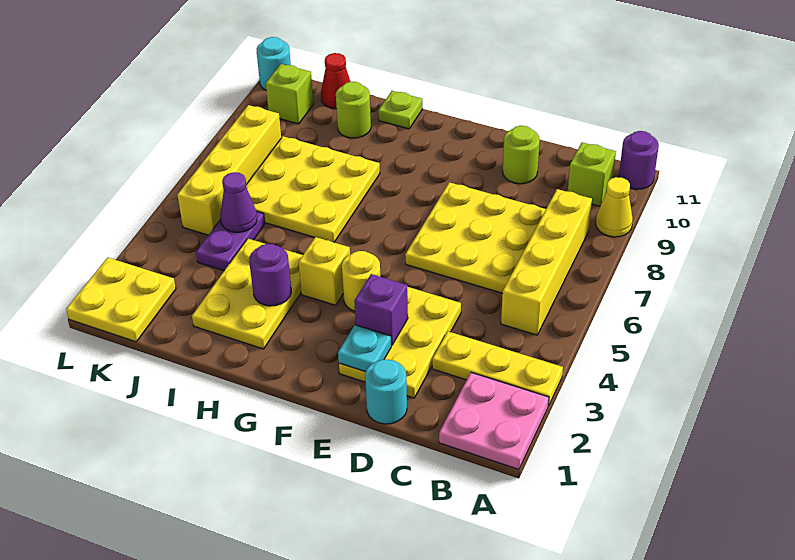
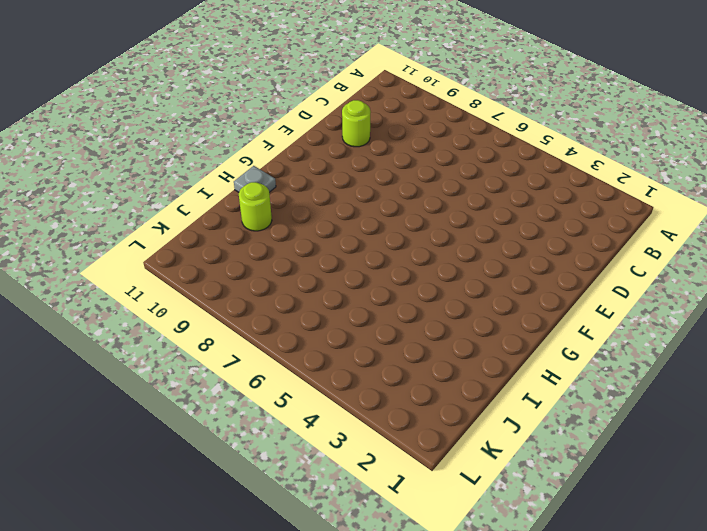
grey 1x1 plate [234,166,276,192] -> lime 1x1 plate [378,91,422,129]
none -> pink 2x2 plate [439,373,549,469]
none -> yellow 1x3 plate [432,331,563,406]
none -> yellow 1x1 cone [596,177,633,237]

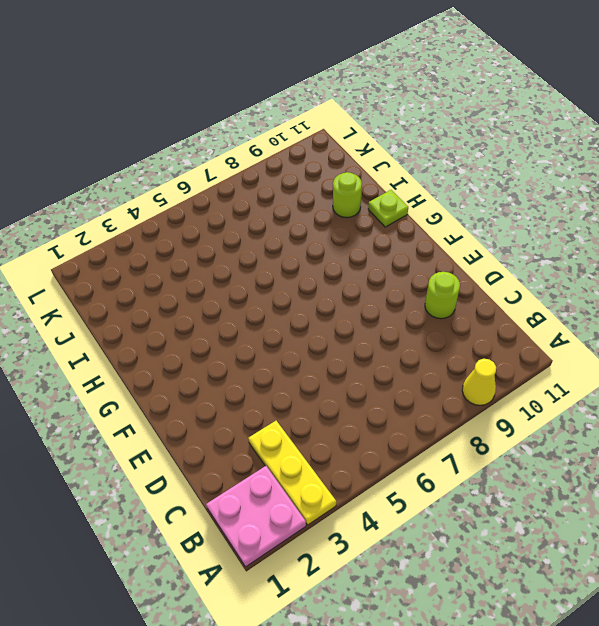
none -> purple 1x1 round brick [619,131,659,189]
none -> yellow 1x4 brick [501,189,592,335]
none -> lime 1x1 brick [568,142,616,206]

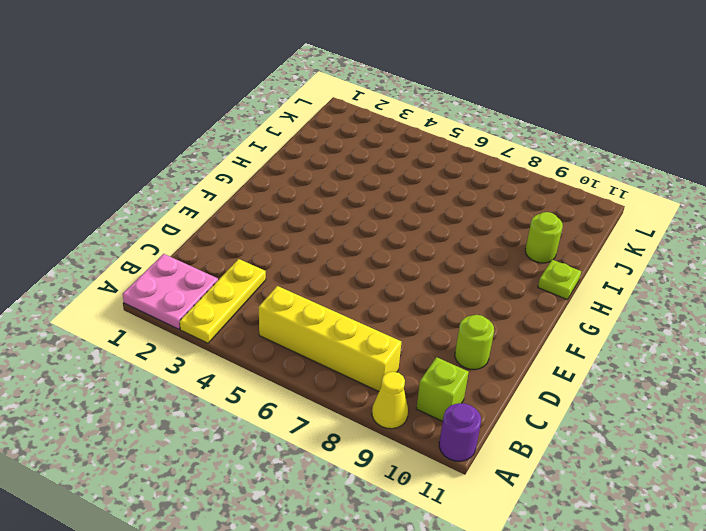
none -> yellow 3x3 plate [405,182,546,293]
none -> cyan 1x1 round brick [365,359,407,424]
none -> yellow 2x3 plate [339,287,461,398]

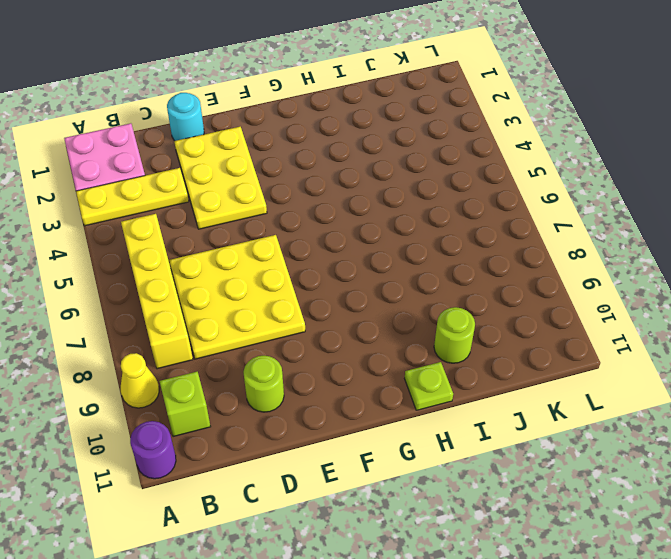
none -> yellow 1x1 round brick [342,251,380,311]
none -> yellow 1x1 brick [299,237,350,305]
none -> yellow 2x3 plate [192,239,303,349]

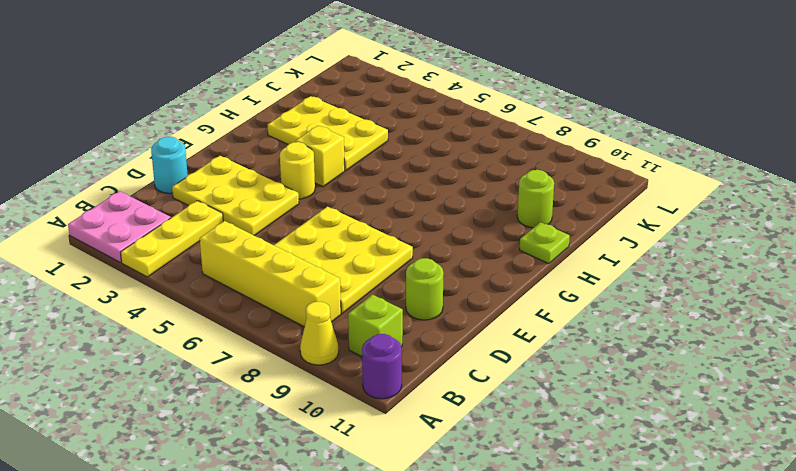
none -> yellow 3x3 plate [246,136,380,242]
none -> purple 1x2 plate [196,212,265,271]
none -> red 1x1 cone [321,53,350,109]

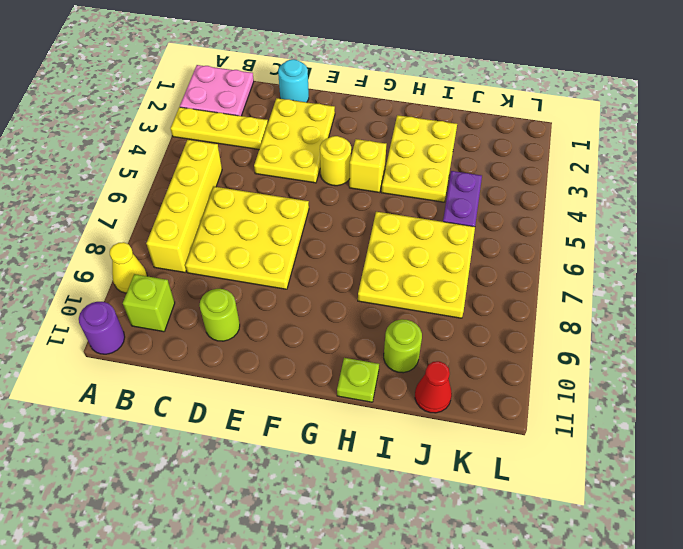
none -> yellow 2x2 plate [66,258,176,342]
none -> yellow 1x4 brick [177,105,281,235]
none -> lime 1x1 brick [266,64,313,124]

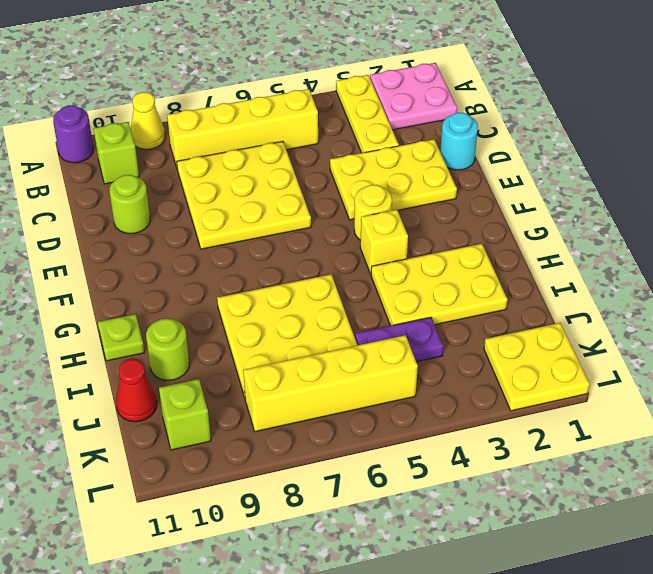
none -> cyan 1x1 round brick [257,37,291,90]
none -> cyan 1x1 plate [338,325,391,372]
none -> purple 1x1 brick [354,274,408,345]

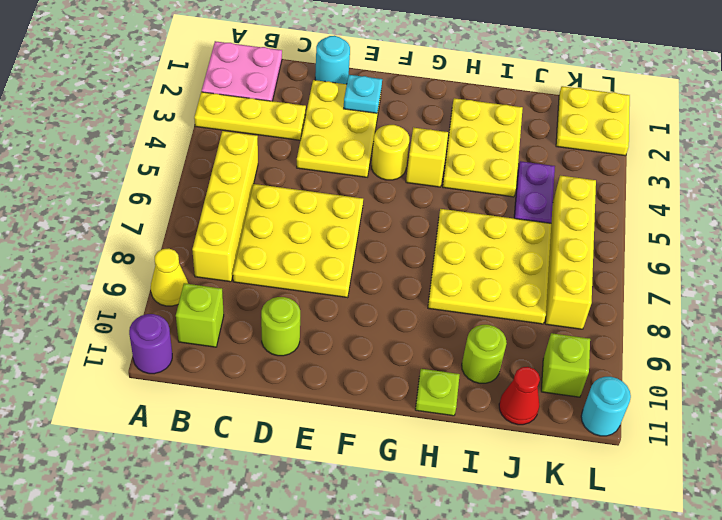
none -> purple 1x1 brick [354,274,408,345]
none -> purple 1x1 round brick [249,244,291,306]
none -> purple 1x1 cone [220,172,257,232]

